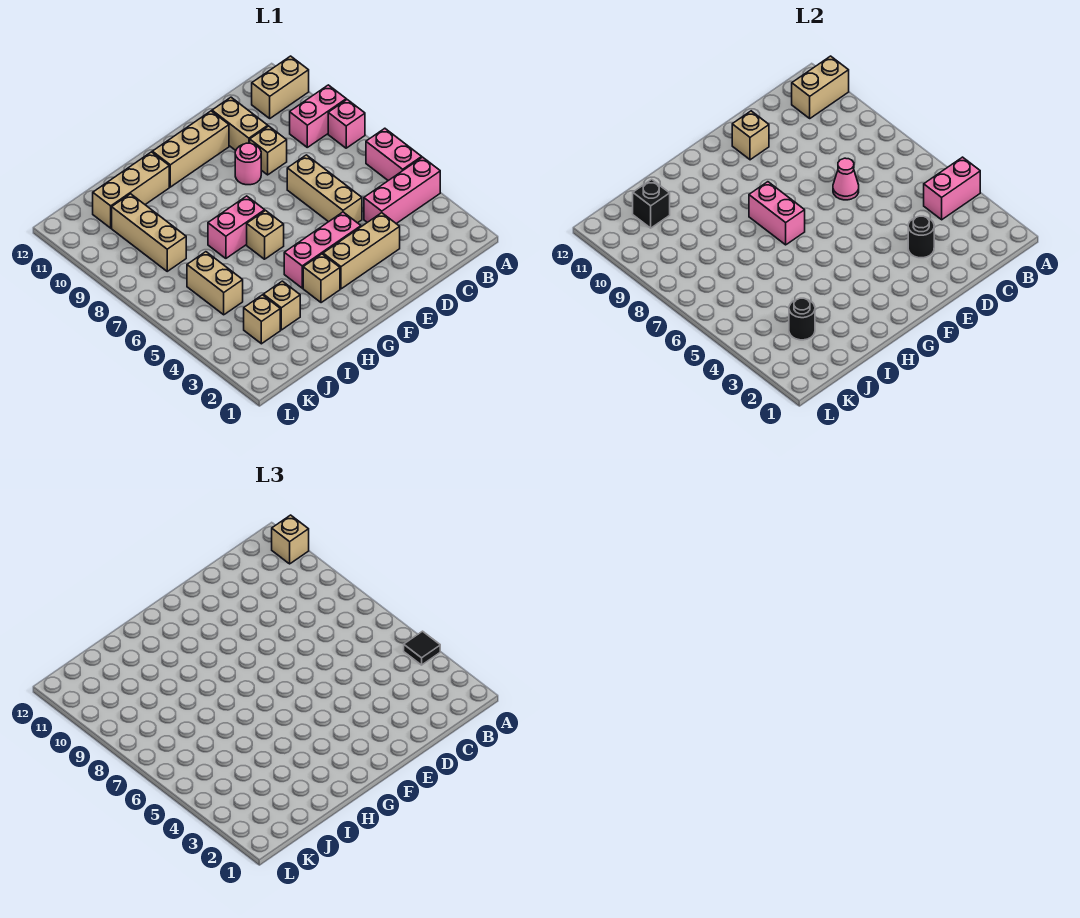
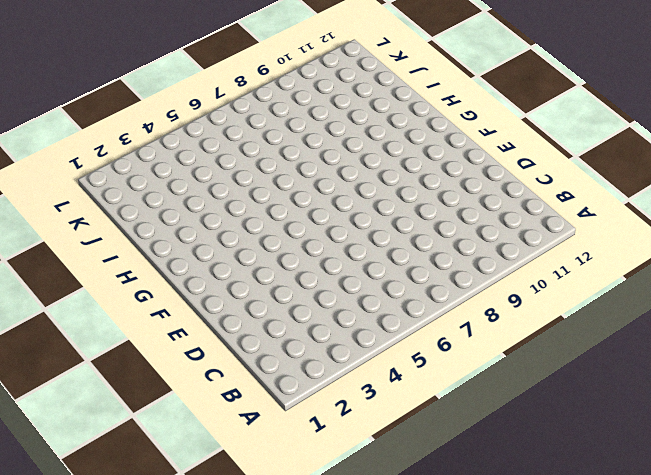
none -> pink 1x3 brick [364,157,440,224]
none -> pink 1x2 brick [366,128,422,181]
none -> pink 1x1 brick [328,100,365,148]
none -> pink 1x2 brick [290,85,346,147]

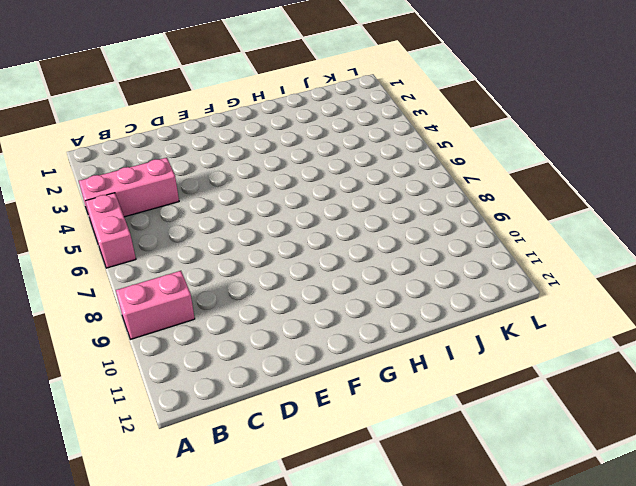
none -> pink 1x1 brick [328,100,365,148]
none -> tan 1x2 brick [252,56,309,118]
none -> tan 1x3 brick [323,213,400,289]
none -> tan 1x3 brick [287,155,362,223]

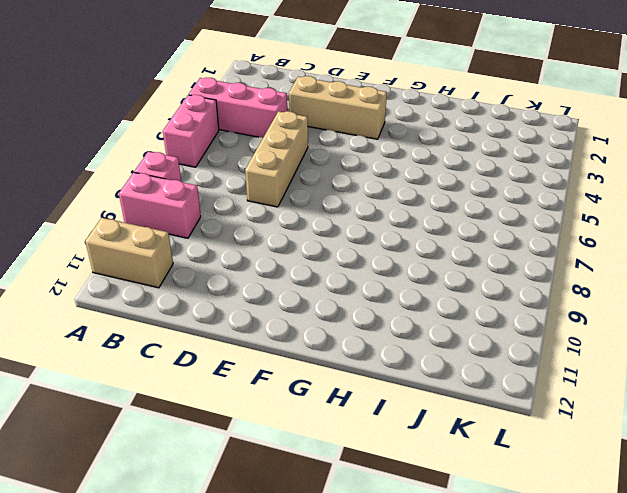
none -> tan 1x1 brick [250,126,287,175]
none -> tan 1x2 brick [212,97,268,150]
none -> pink 1x3 brick [284,212,361,288]
none -> pink 1x1 round brick [235,143,261,185]

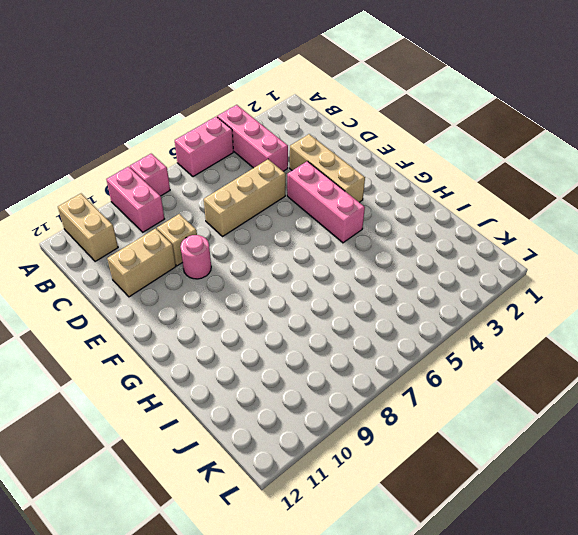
none -> tan 1x3 brick [152,111,229,187]
none -> tan 1x1 brick [303,254,340,303]
none -> tan 1x1 brick [247,211,284,259]
none -> pink 1x2 brick [208,196,265,258]

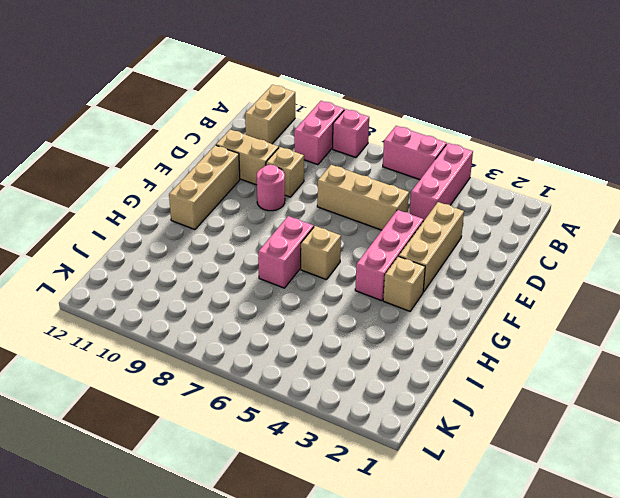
none -> tan 1x3 brick [93,152,169,228]
none -> tan 1x1 brick [263,281,300,330]
none -> tan 1x1 brick [244,295,280,344]
none -> tan 1x2 brick [187,252,243,315]

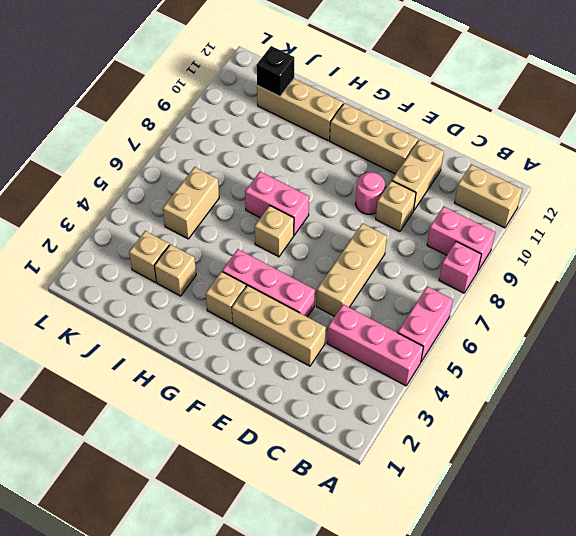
none -> tan 1x3 brick [112,194,186,271]
none -> pink 1x2 brick [924,157,980,220]
none -> tan 1x2 brick [792,56,849,118]
none -> black 1x1 round brick [908,216,934,258]

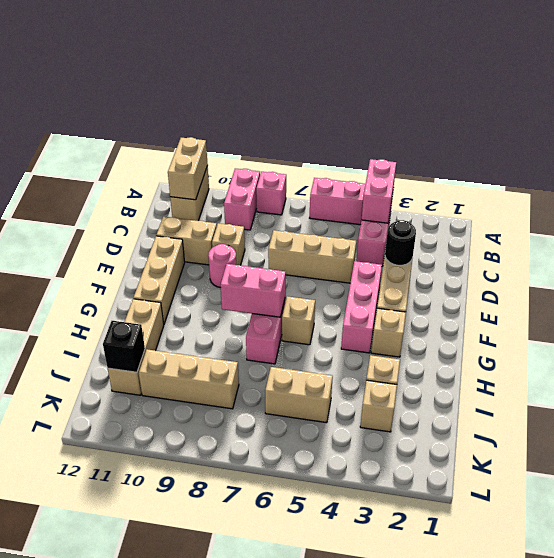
none -> pink 1x1 cone [833,158,859,200]
none -> tan 1x1 brick [732,111,769,160]
none -> black 1x1 round brick [789,298,815,340]
none -> black 1x1 tile [404,631,440,665]

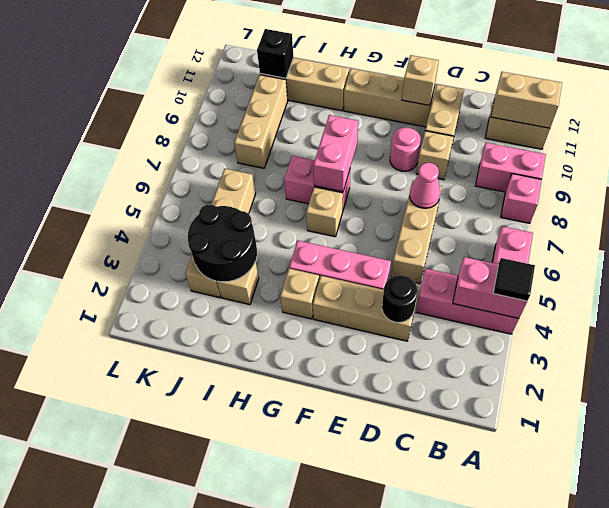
black 2x2 round brick [188,205,257,282] -> black 1x1 round brick [789,298,815,340]
none -> tan 1x1 brick [272,515,309,564]

